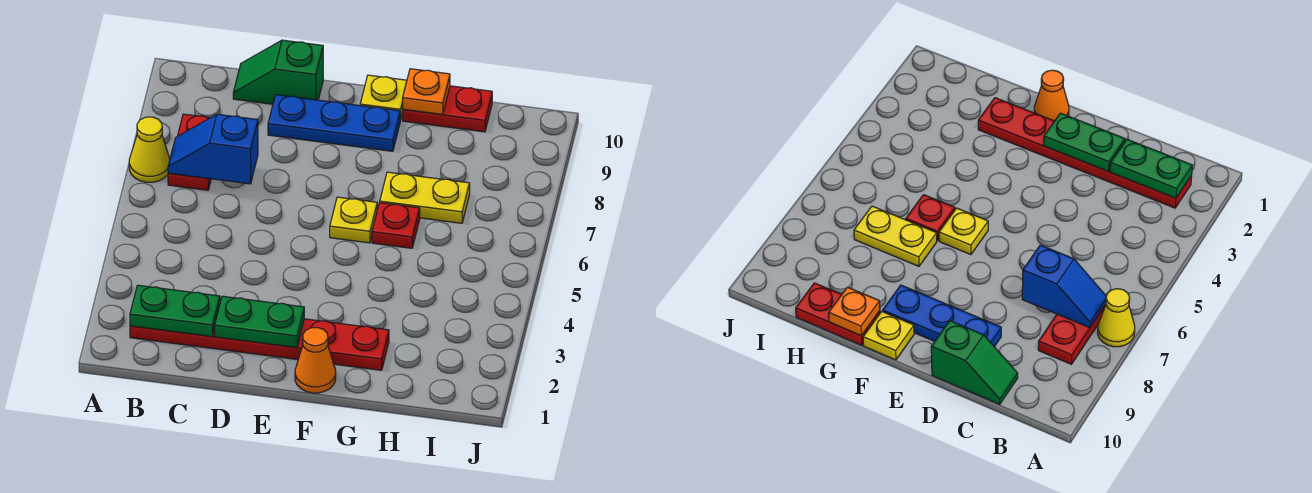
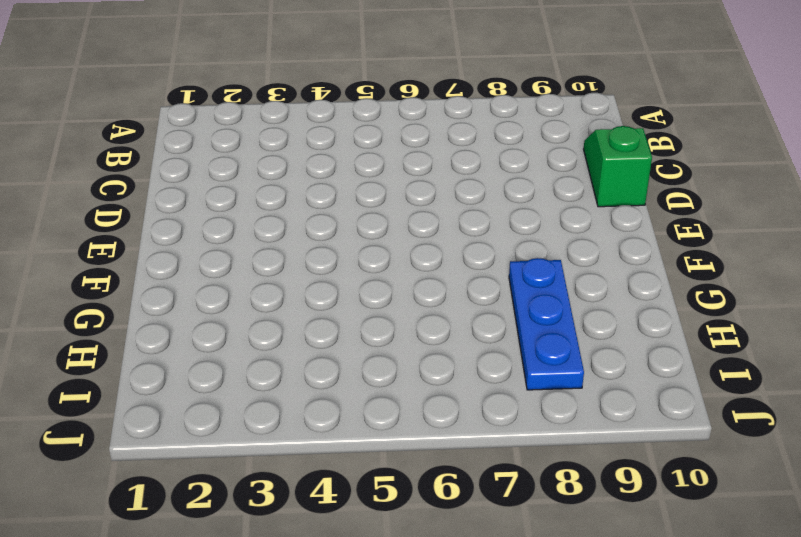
blue 1x3 plate [509,258,584,390] -> blue 1x3 plate moved to [268,95,400,151]
none -> yellow 1x1 cone [129,117,170,182]
none -> red 1x6 plate [130,319,389,370]
none -> red 1x2 plate [168,114,211,190]

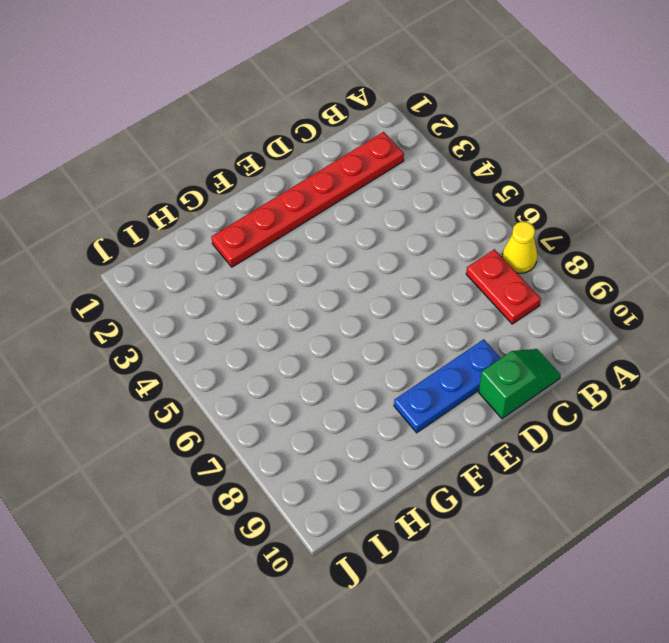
none -> orange 1x1 cone [295,327,336,393]
none -> yellow 1x1 plate [330,197,377,243]
none -> yellow 1x1 plate [360,75,407,121]

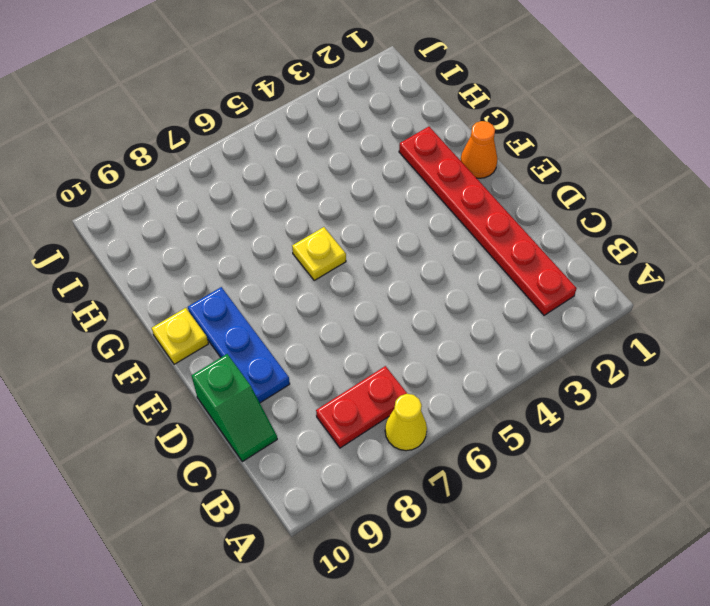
none -> red 1x1 plate [372,203,420,248]
none -> yellow 1x2 plate [380,172,470,223]
none -> red 1x2 plate [403,86,492,132]

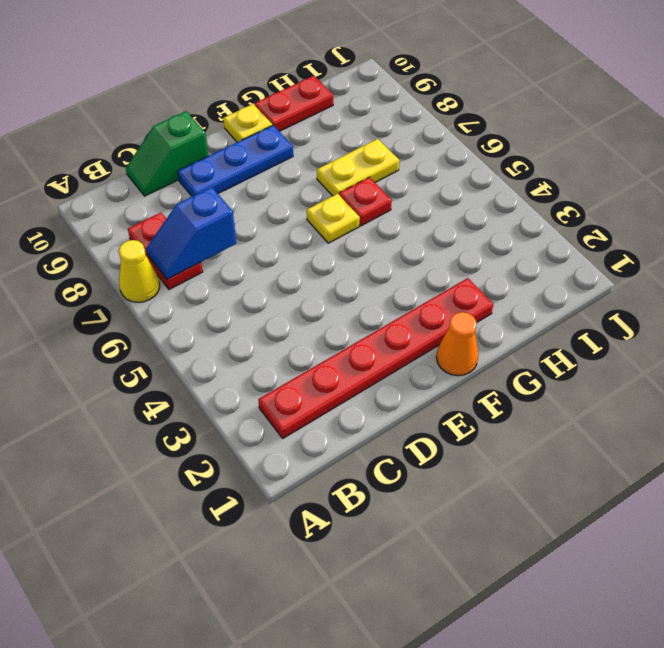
none -> green 1x2 plate [130,285,220,336]
none -> green 1x2 plate [215,296,304,347]
none -> orange 1x1 plate [403,69,450,115]

